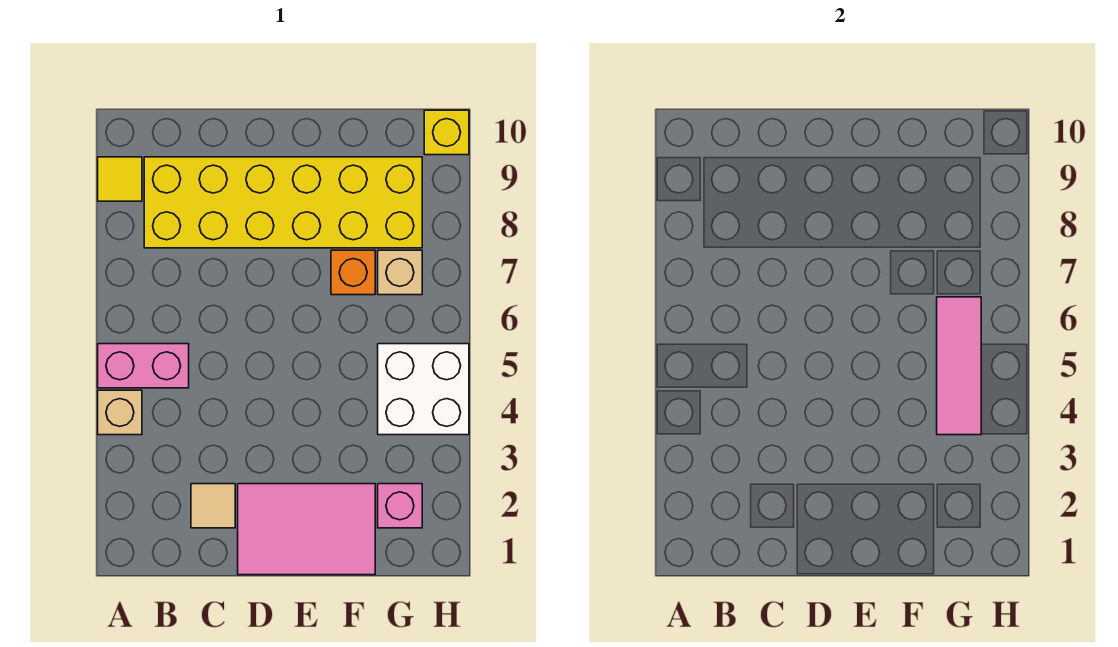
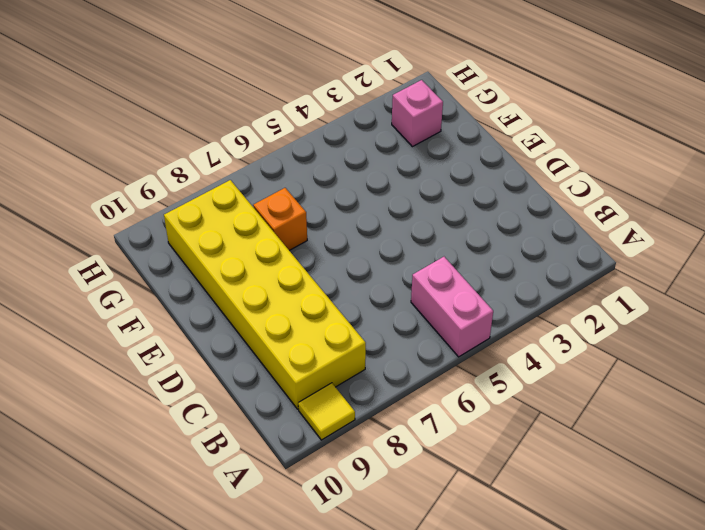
none -> tan 1x1 brick [98,390,142,435]
none -> tan 1x1 tile [191,484,235,528]
none -> pink 2x3 tile [238,484,375,575]

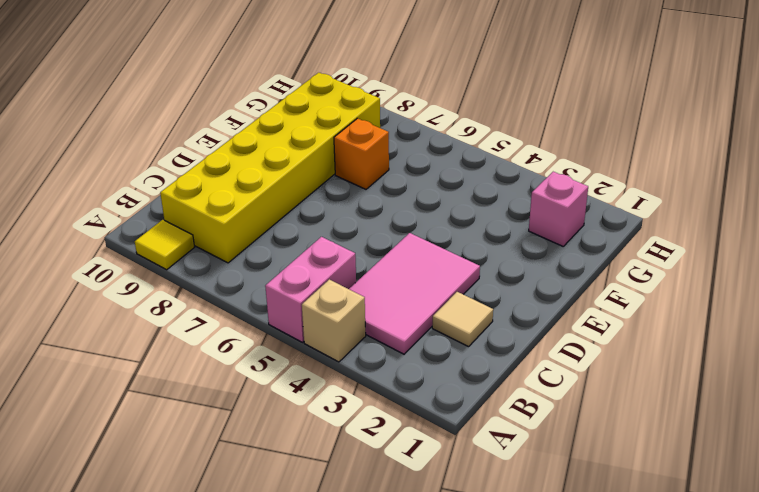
pink 2x3 tile [349,233,480,354] -> pink 2x3 tile moved to [238,484,375,575]
none -> white 2x2 brick [378,344,469,435]
none -> tan 1x1 brick [378,250,422,295]
none -> yellow 1x1 brick [424,110,469,155]

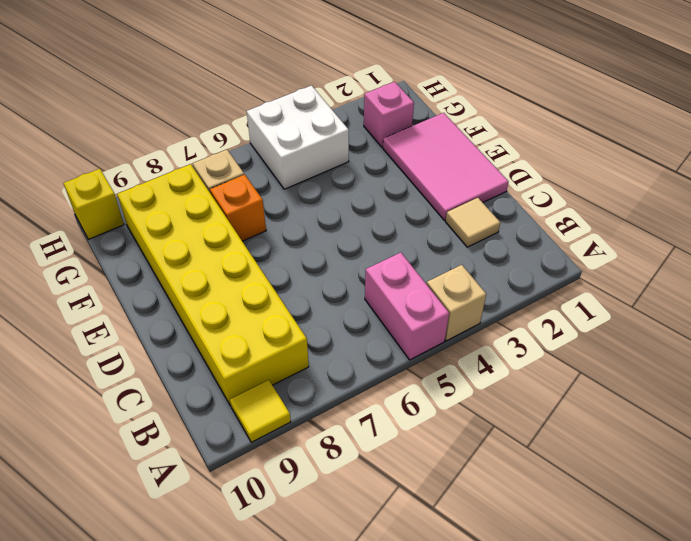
none -> pink 1x3 tile [937,297,981,435]

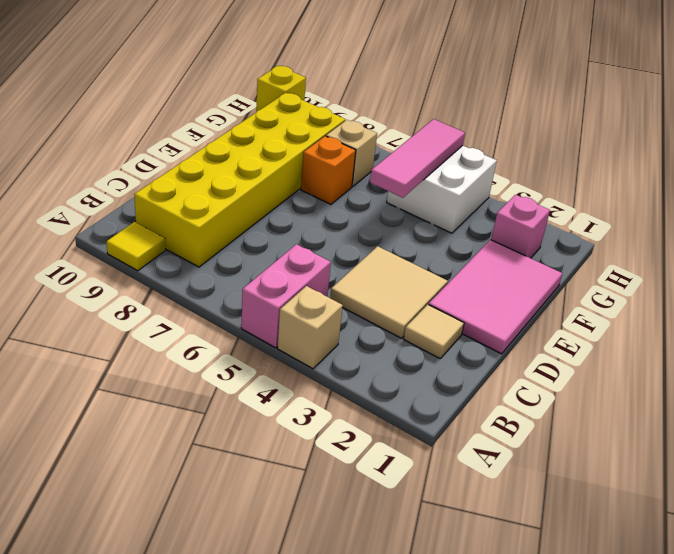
tan 2x2 tile [330,246,448,338] -> none
pink 1x3 tile [370,119,465,198] -> pink 1x3 tile turned to [937,297,981,435]

